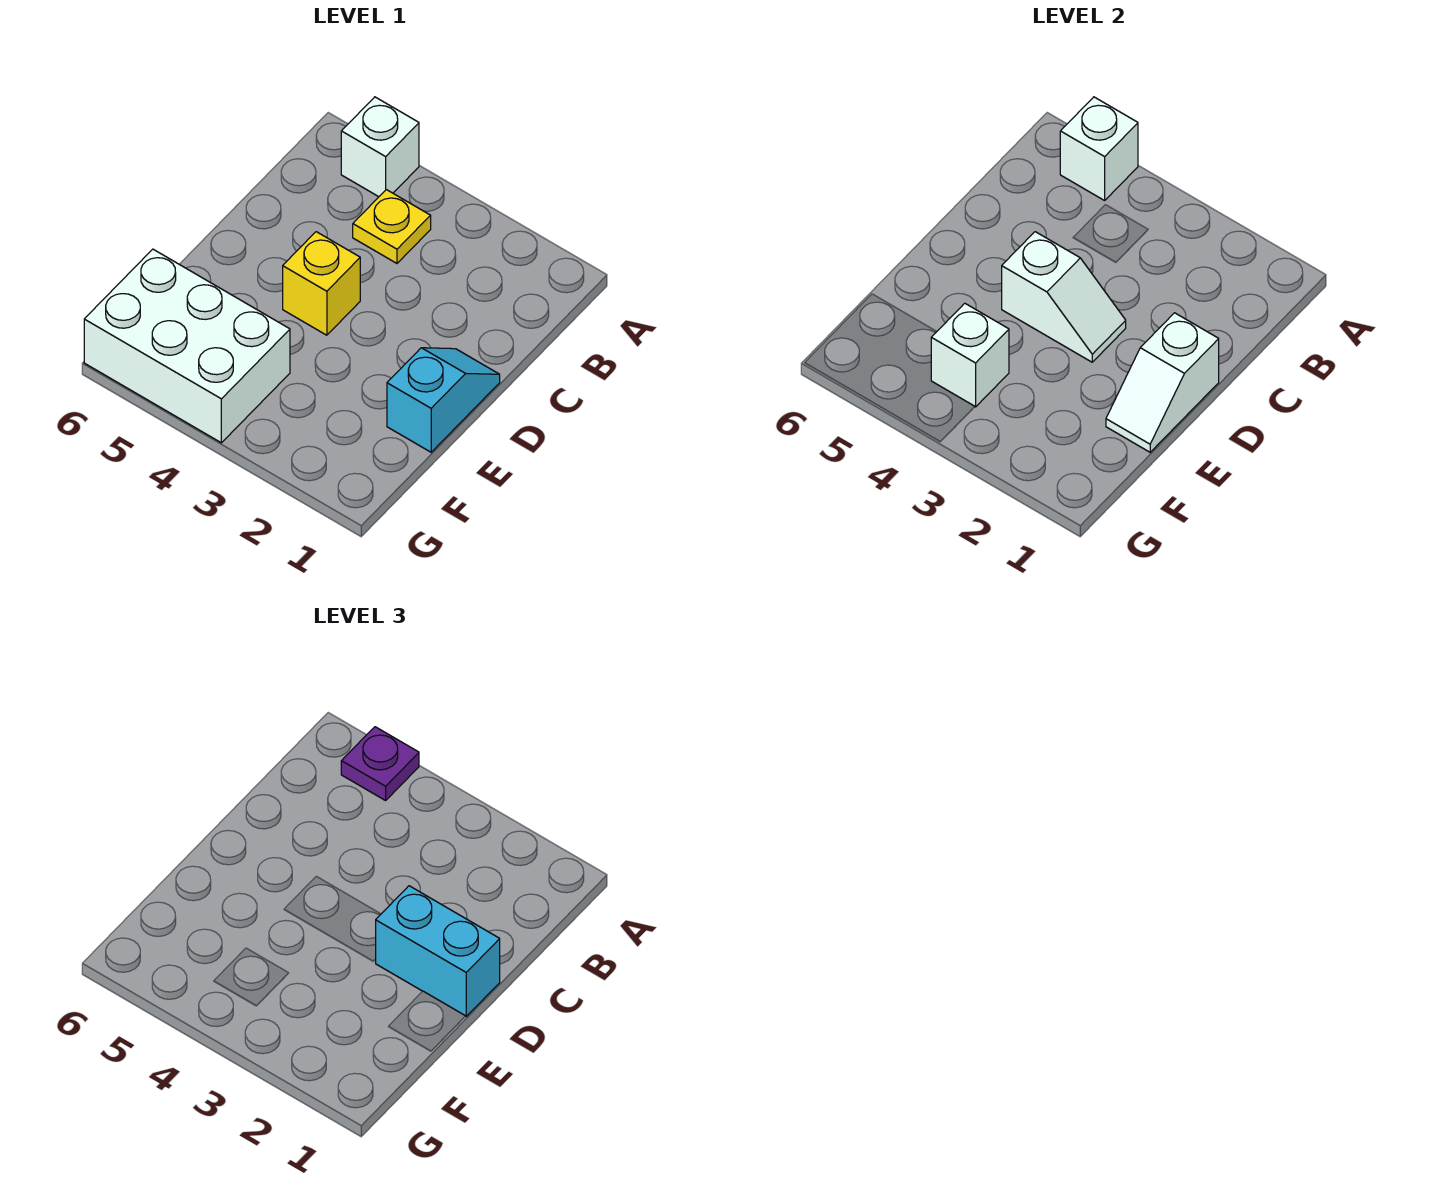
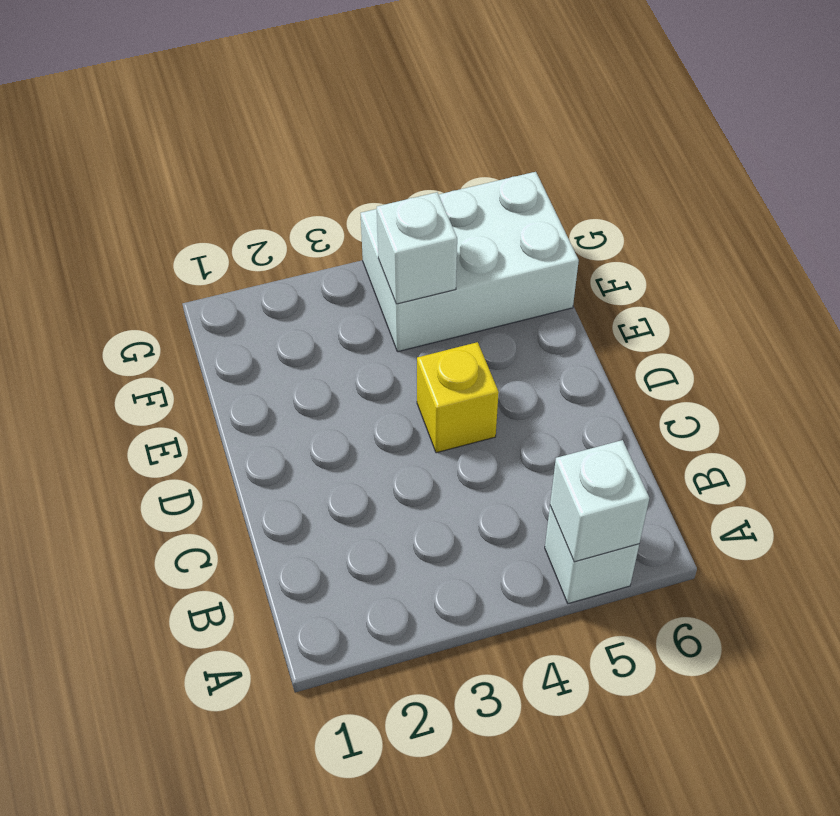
none -> yellow 1x1 plate [353,190,431,263]
none -> cyan 1x2 slope [387,348,500,452]

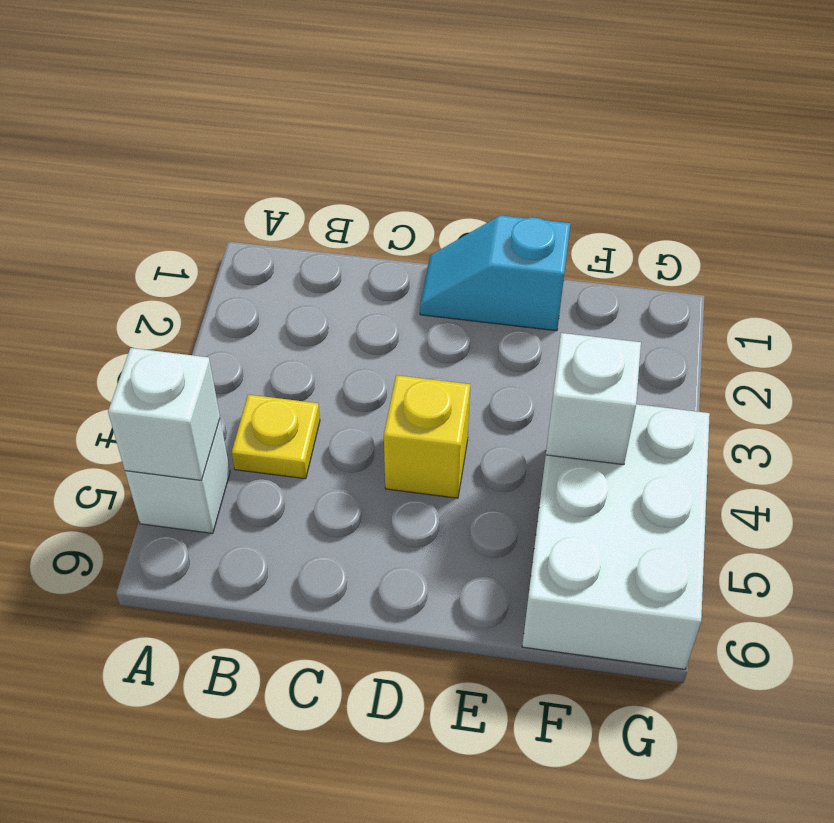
none -> white 1x2 slope [1106,313,1219,452]
none -> white 1x2 slope [1002,232,1126,362]

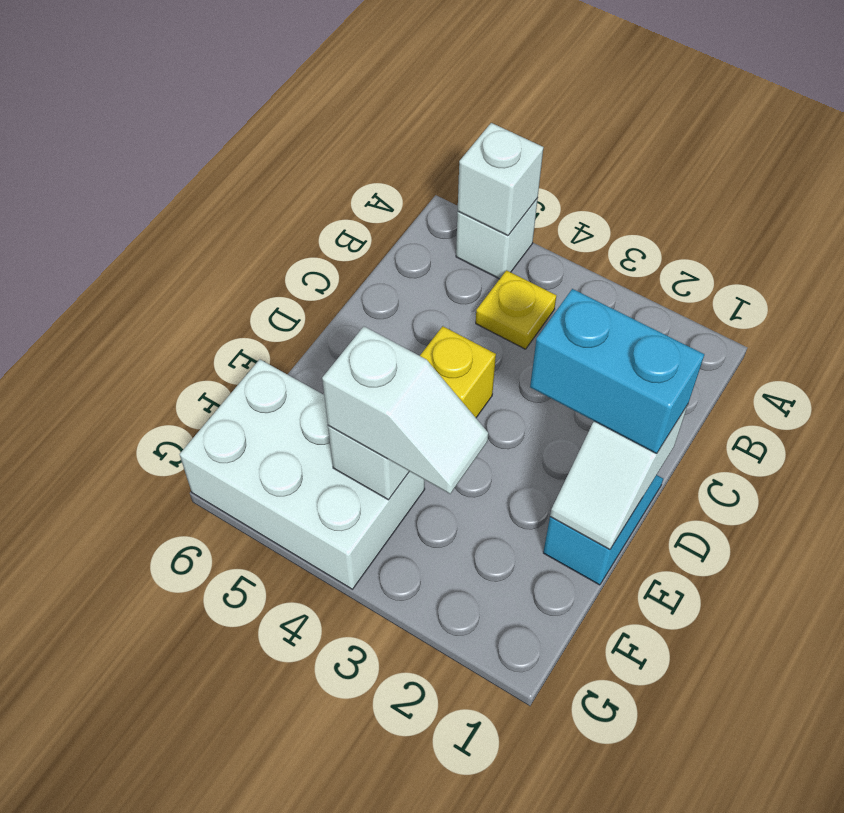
white 1x2 slope [322,327,488,494] -> white 1x2 slope moved to [1002,232,1126,362]
none -> purple 1x1 plate [341,727,419,800]

